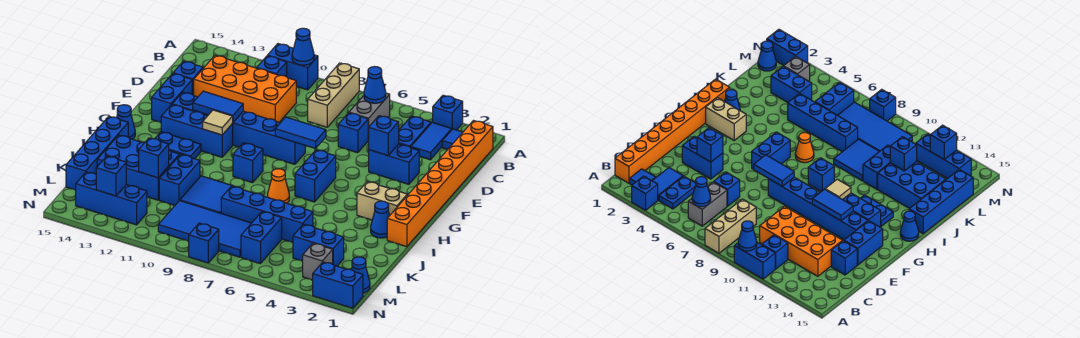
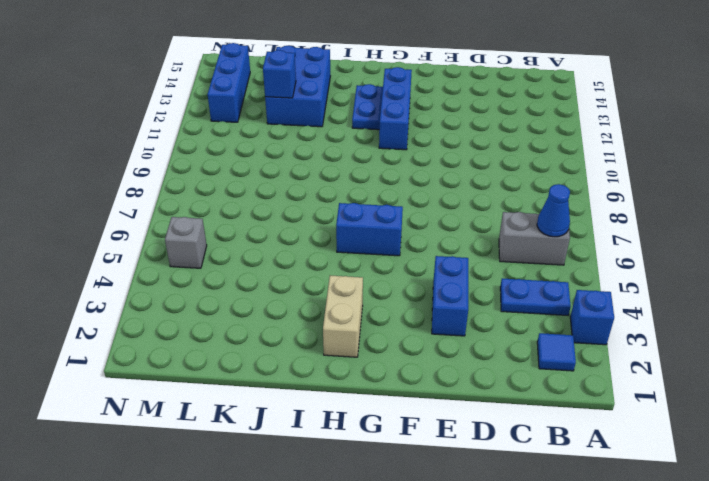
grey 1x1 brick [165,217,207,268] -> grey 1x1 brick moved to [302,243,333,280]
none -> tan 1x3 brick [308,63,359,127]
none -> blue 1x2 brick [268,44,318,90]
none -> orange 1x8 brick [387,121,493,247]
none -> blue 1x2 tile [411,122,452,160]

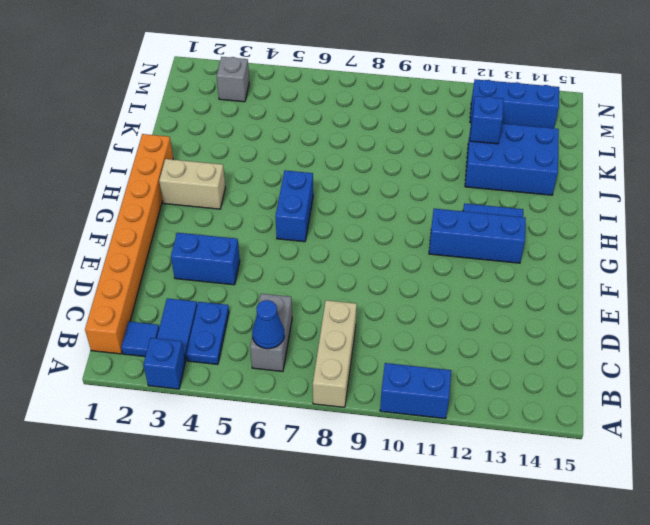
none -> blue 1x1 brick [257,56,287,77]
none -> orange 2x4 brick [194,55,296,122]
none -> blue 1x1 brick [338,113,368,153]
none -> blue 1x1 brick [173,61,203,95]

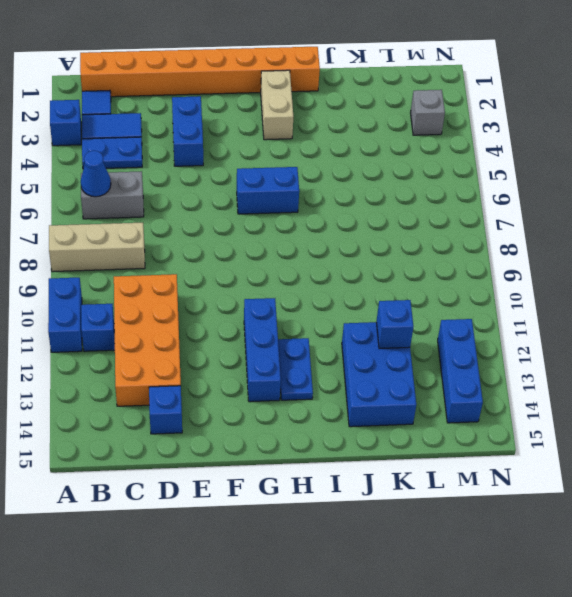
none -> blue 1x1 brick [338,113,368,153]
none -> blue 1x2 brick [152,74,192,123]
none -> blue 1x6 brick [172,92,305,164]
none -> blue 1x1 brick [233,143,263,183]

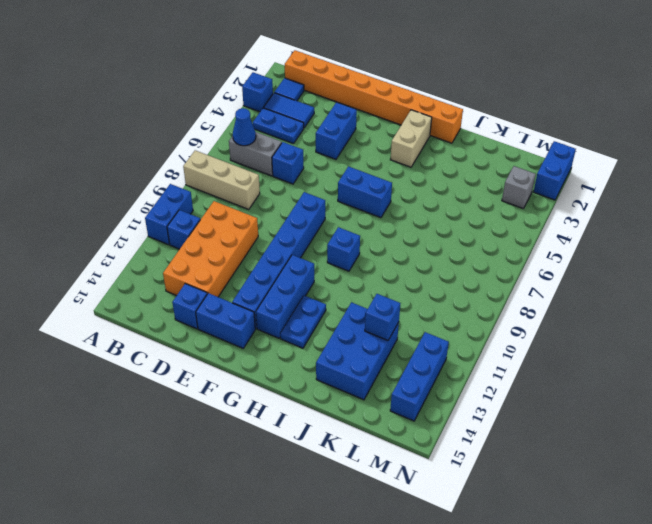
none -> blue 1x1 cone [117,105,135,139]
none -> blue 1x1 cone [371,201,390,238]
none -> orange 1x1 cone [268,169,289,203]
none -> blue 1x4 brick [66,116,128,190]

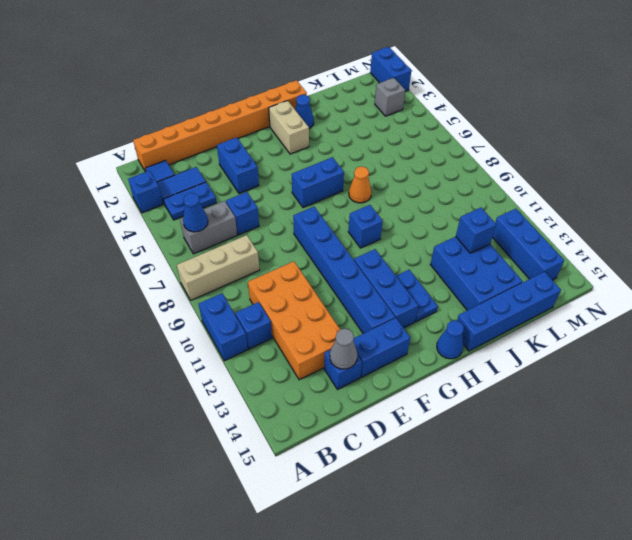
grey 1x1 cone [330,329,357,369] -> none
none -> blue 2x2 tile [180,176,236,213]
none -> blue 1x2 brick [159,154,200,205]
none -> blue 1x4 brick [221,186,313,242]
none -> blue 1x2 brick [293,224,344,266]

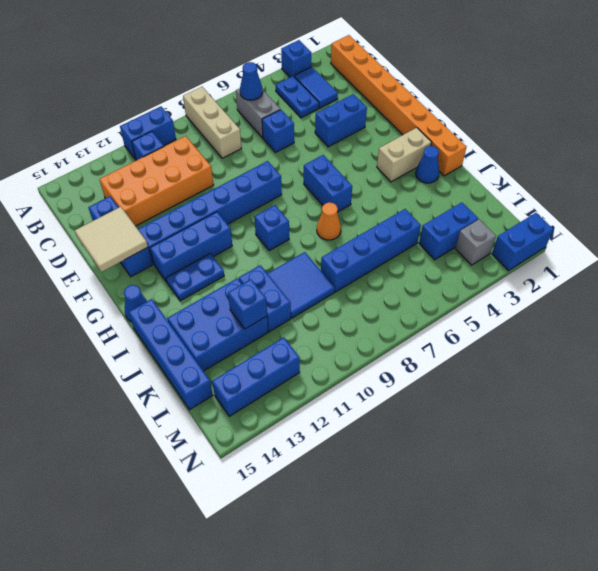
tan 2x2 tile [75,207,148,272] -> none
none -> blue 1x1 tile [442,129,463,149]
none -> blue 1x2 brick [241,212,282,264]
none -> blue 2x4 tile [158,201,251,257]
none -> blue 1x1 cone [351,257,370,293]

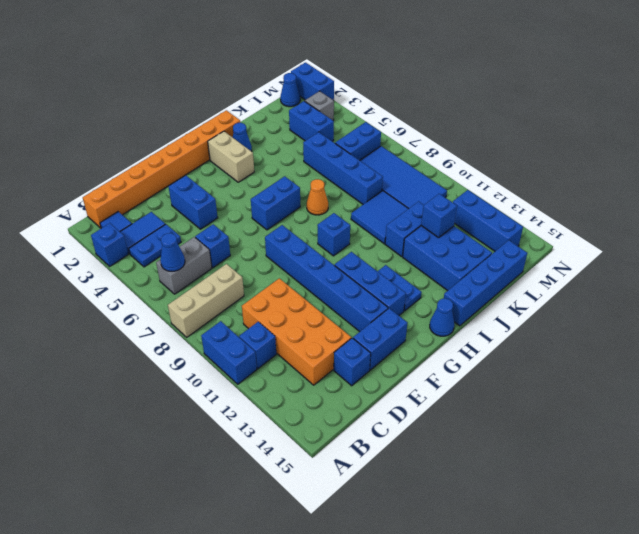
none -> blue 1x1 brick [188,223,219,263]
none -> blue 1x1 cone [292,28,314,65]
none -> blue 1x1 brick [368,116,399,156]
none -> blue 1x2 tile [275,117,326,148]

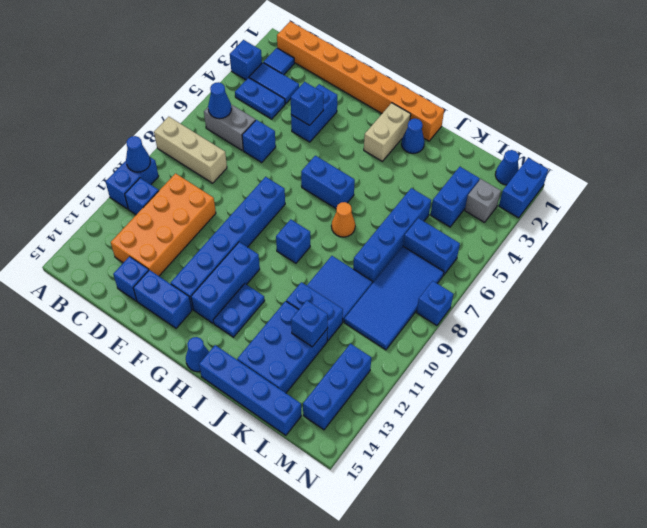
none -> blue 1x2 tile [275,117,326,148]
none -> blue 1x2 tile [193,91,243,122]
none -> tan 1x1 tile [203,110,233,135]
none -> blue 1x1 brick [96,156,126,196]

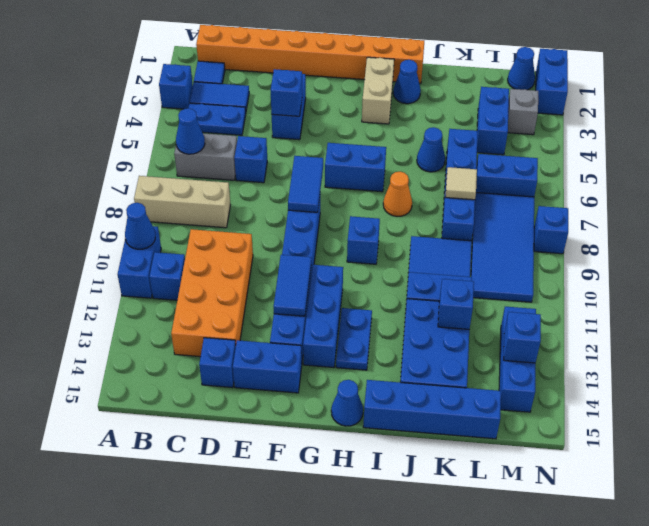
blue 1x1 cone [417,127,445,172] -> none
tan 1x1 tile [445,167,477,200] -> tan 1x1 tile moved to [203,110,233,135]

